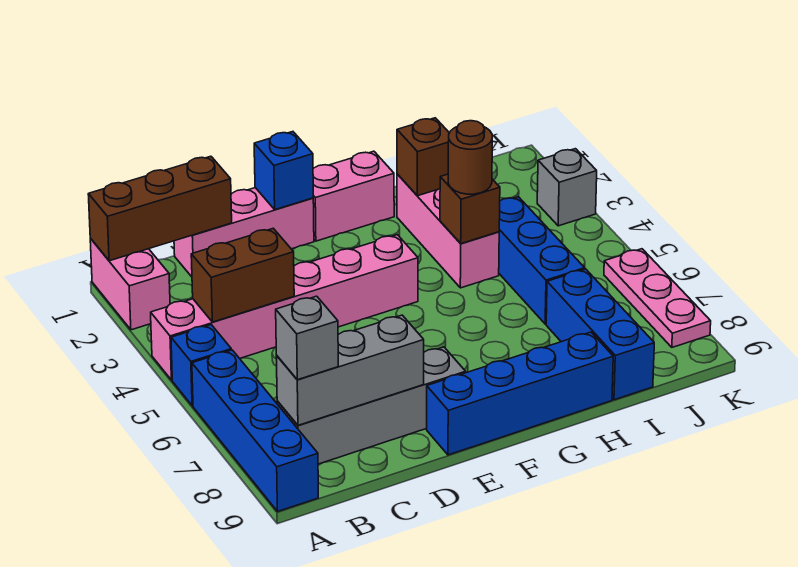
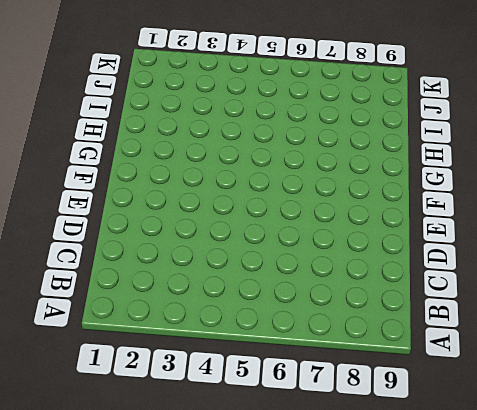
none -> pink 1x2 brick [90,238,170,330]
none -> pink 1x6 brick [151,235,418,380]
none -> blue 1x1 brick [171,325,231,406]

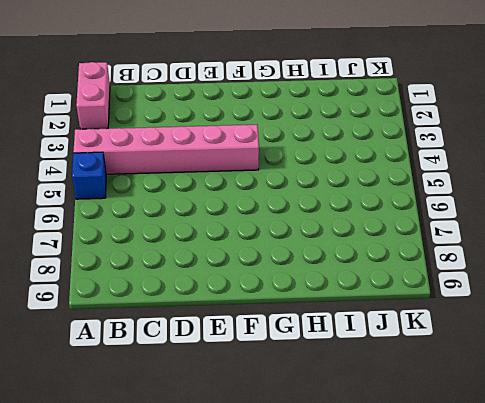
none -> blue 1x4 brick [192,350,318,511]
none -> grey 1x4 brick [277,347,466,464]
none -> pink 1x3 brick [174,188,314,277]

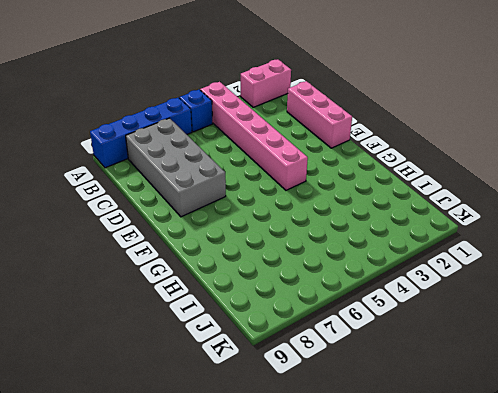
grey 2x4 brick [126,118,226,217] -> grey 1x4 brick [277,347,466,464]
none -> blue 1x4 brick [427,332,613,455]
none -> pink 1x2 brick [313,151,394,241]
none -> pink 1x3 brick [397,174,499,288]

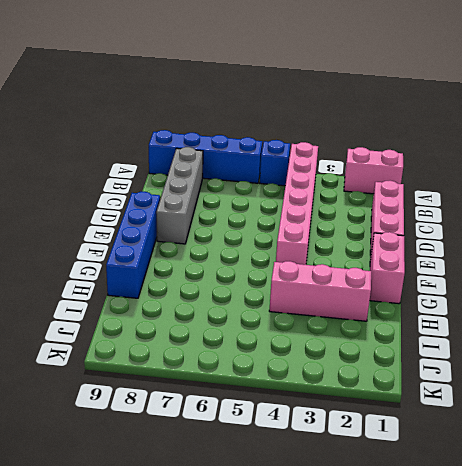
none -> blue 1x3 brick [499,197,585,324]
none -> blue 1x3 brick [546,269,654,400]
none -> grey 1x1 brick [537,149,597,226]

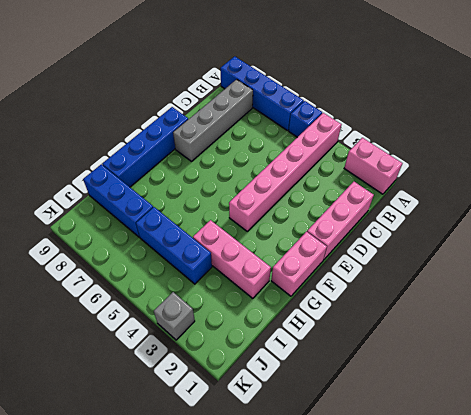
none -> pink 1x3 plate [604,249,711,347]
none -> brown 1x3 brick [88,156,232,261]
none -> brown 1x2 brick [191,228,294,322]

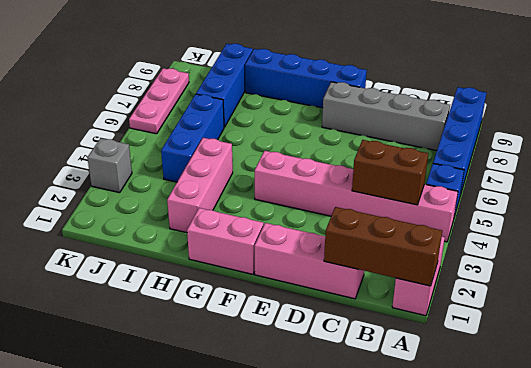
none -> grey 1x3 brick [276,315,424,425]
none -> blue 1x1 brick [254,132,313,210]
none -> brown 1x1 brick [397,118,449,196]

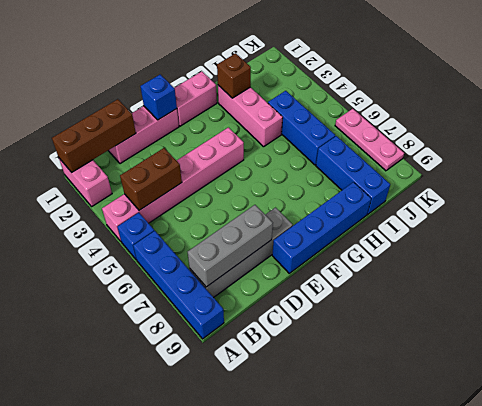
none -> grey 1x1 brick [537,149,597,226]
none -> brown 1x1 brick [440,174,500,244]
none -> grey 1x1 brick [276,296,338,380]

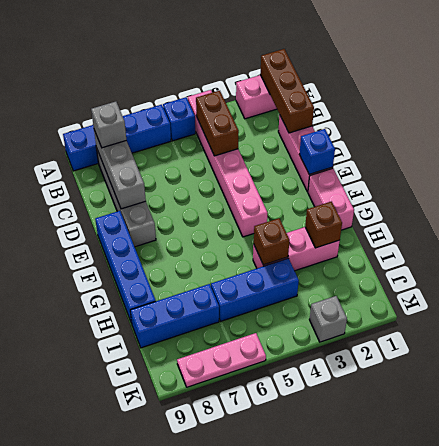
none -> brown 1x1 round brick [448,121,492,194]

